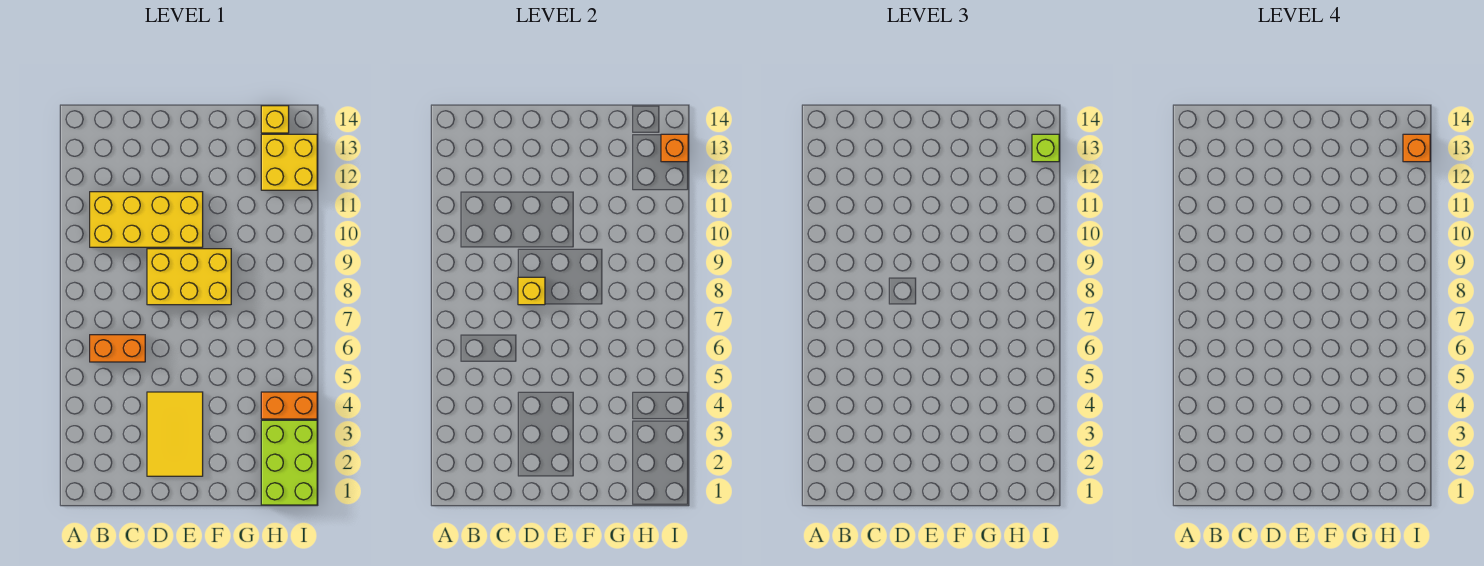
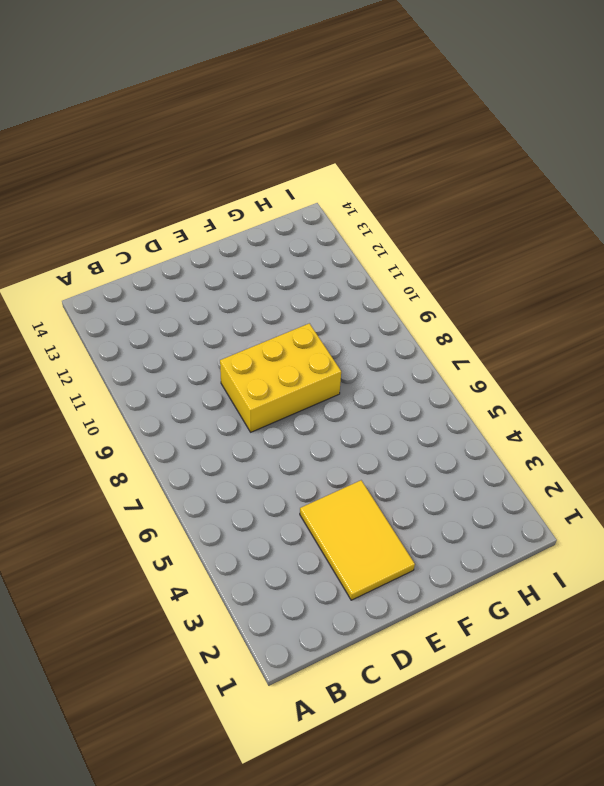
none -> orange 1x2 brick [90,335,145,362]
none -> yellow 2x4 brick [90,192,203,247]
none -> lime 2x3 brick [261,420,317,505]

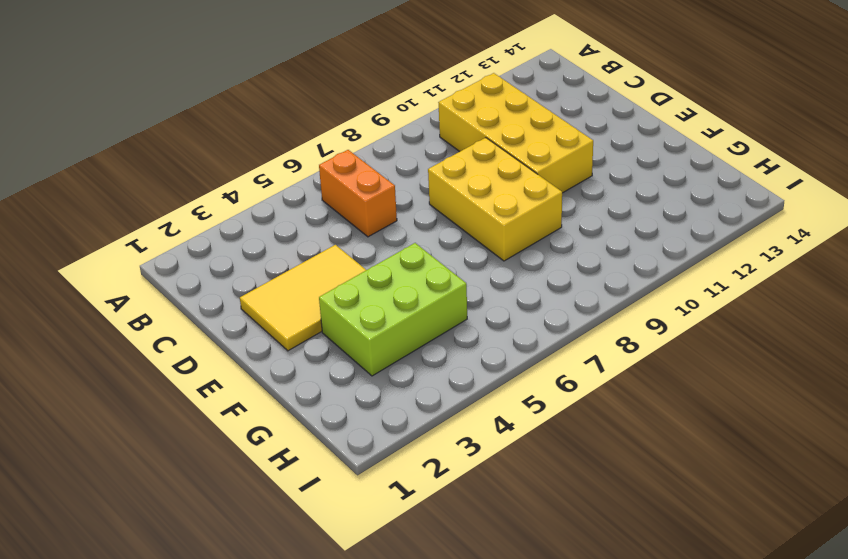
lime 2x3 brick [319,243,467,376] -> lime 2x3 brick moved to [261,420,317,505]
none -> orange 1x2 brick [261,392,317,419]
none -> yellow 2x2 brick [261,134,317,190]
none -> yellow 1x1 brick [261,106,289,133]

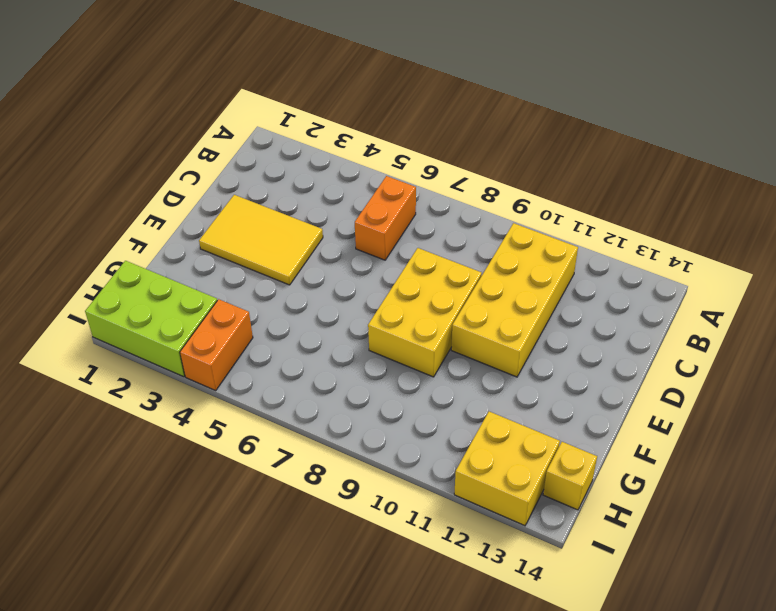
none -> yellow 1x1 brick [518,277,545,305]
none -> orange 1x1 brick [661,134,688,162]
none -> lime 1x1 brick [1032,134,1059,162]

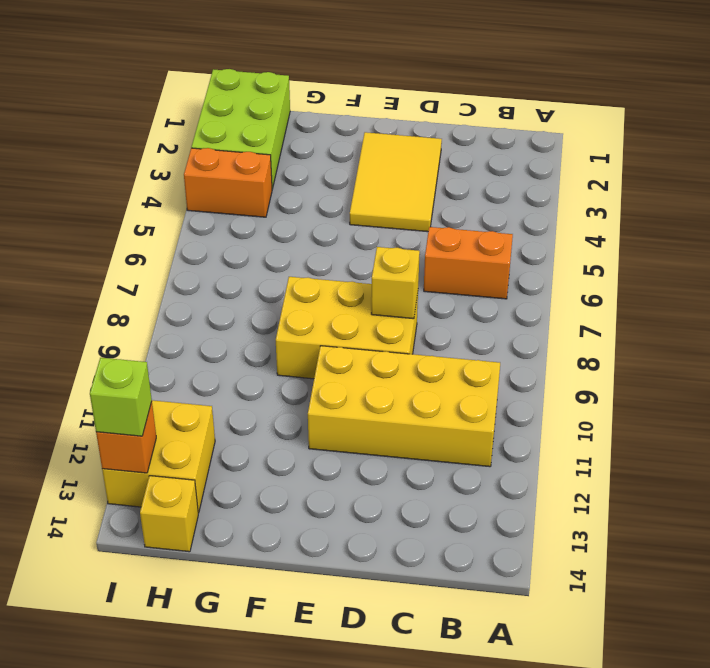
none -> orange 1x1 brick [1403,134,1430,162]

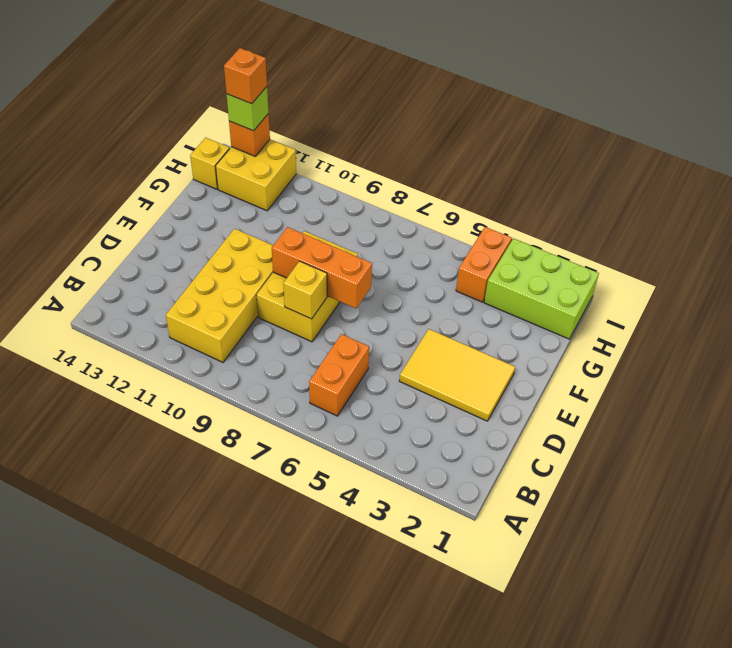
orange 1x3 brick [272,227,372,308] -> none

